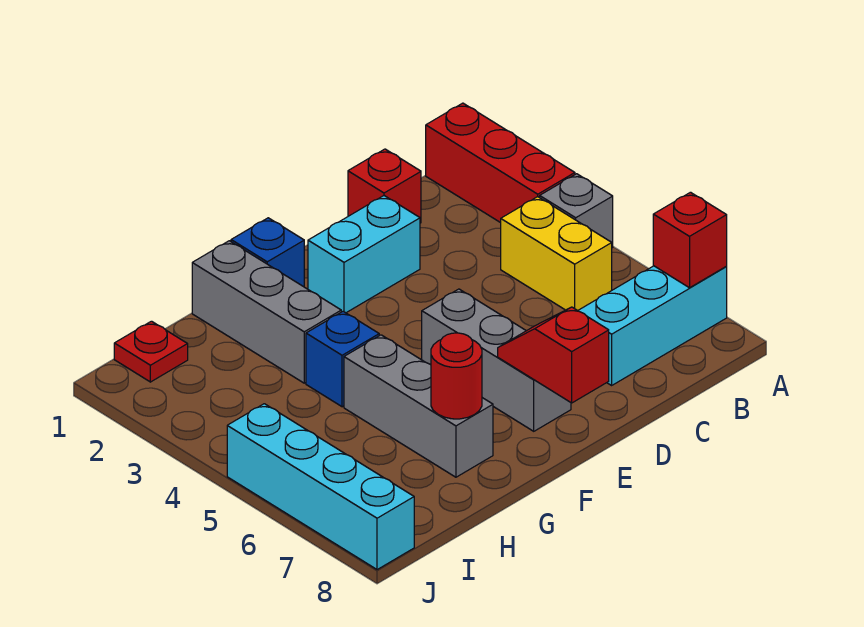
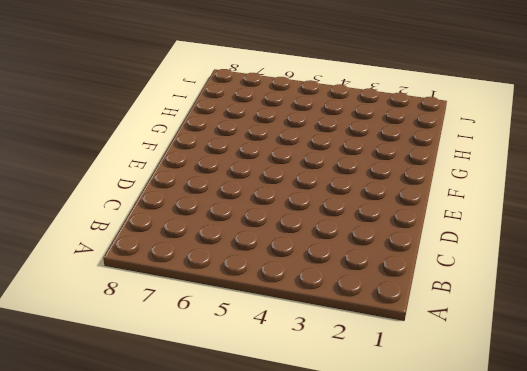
none -> red 1x3 brick [426,103,575,223]
none -> grey 1x1 brick [540,174,613,248]
none -> cyan 1x3 brick [578,266,727,385]

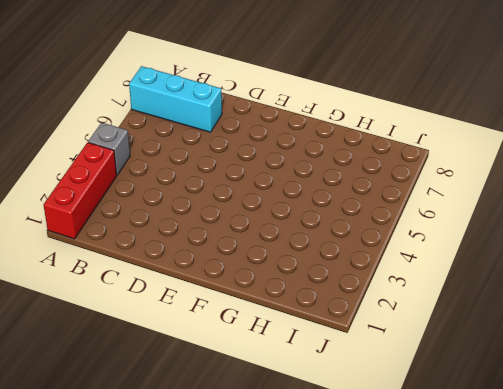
none -> yellow 1x2 brick [501,197,612,310]
none -> red 1x1 brick [348,149,421,223]
none -> cyan 1x2 brick [308,196,420,313]

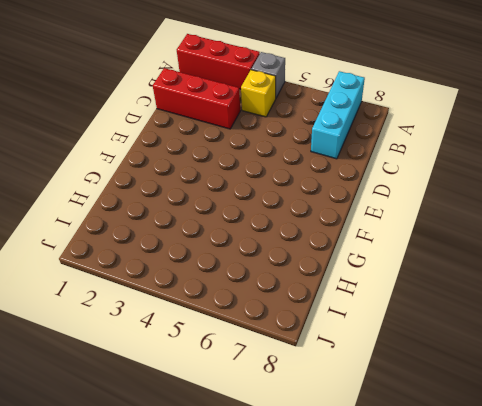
yellow 1x1 brick [241,70,276,117] -> yellow 1x2 brick [501,197,612,310]
red 1x3 brick [153,68,240,129] -> red 1x1 brick [348,149,421,223]
none -> cyan 1x2 brick [308,196,420,313]
none -> grey 1x3 brick [422,289,571,431]
none -> blue 1x1 brick [231,218,304,287]

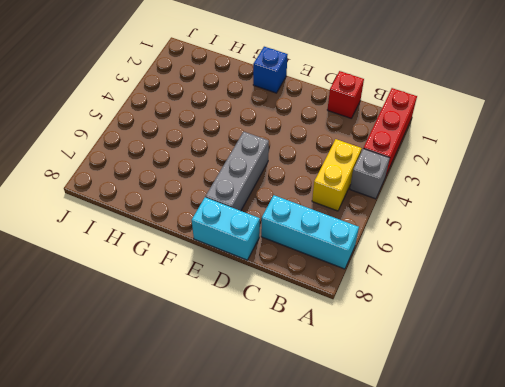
cyan 1x2 brick [192,197,260,260] -> cyan 1x2 brick moved to [308,196,420,313]
none -> grey 1x3 brick [192,241,341,383]
none -> blue 1x1 brick [306,311,379,407]
none -> grey 1x3 brick [344,335,493,477]

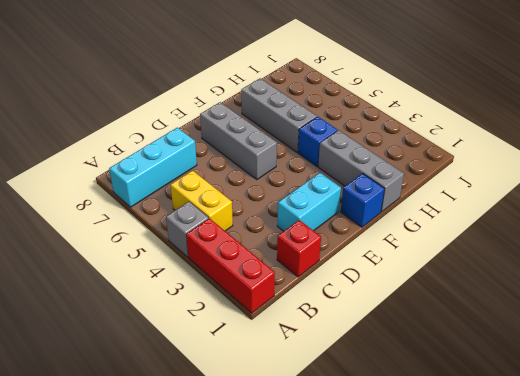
none -> red 1x1 plate [114,321,188,382]
none -> cyan 1x4 brick [227,404,414,570]
none -> red 1x1 brick [653,192,727,288]

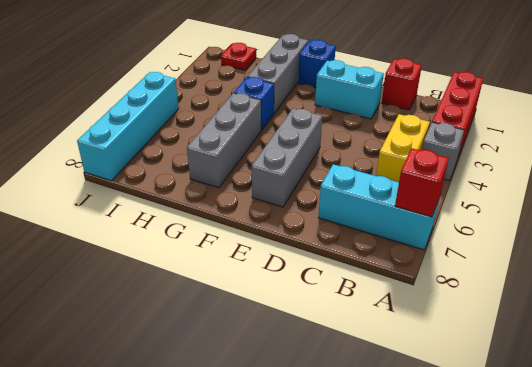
none -> red 1x2 slope [498,307,609,403]
none -> red 1x1 round brick [431,333,482,419]

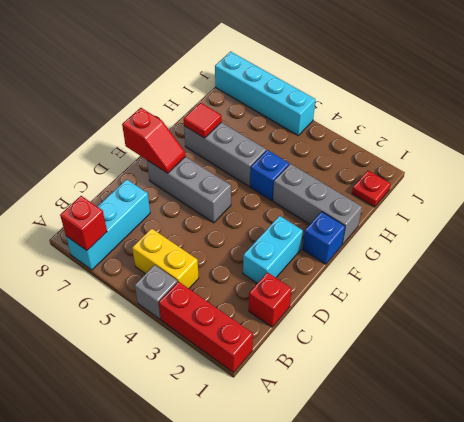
red 1x1 tile [184,103,222,138] -> red 1x1 round brick [431,333,482,419]

